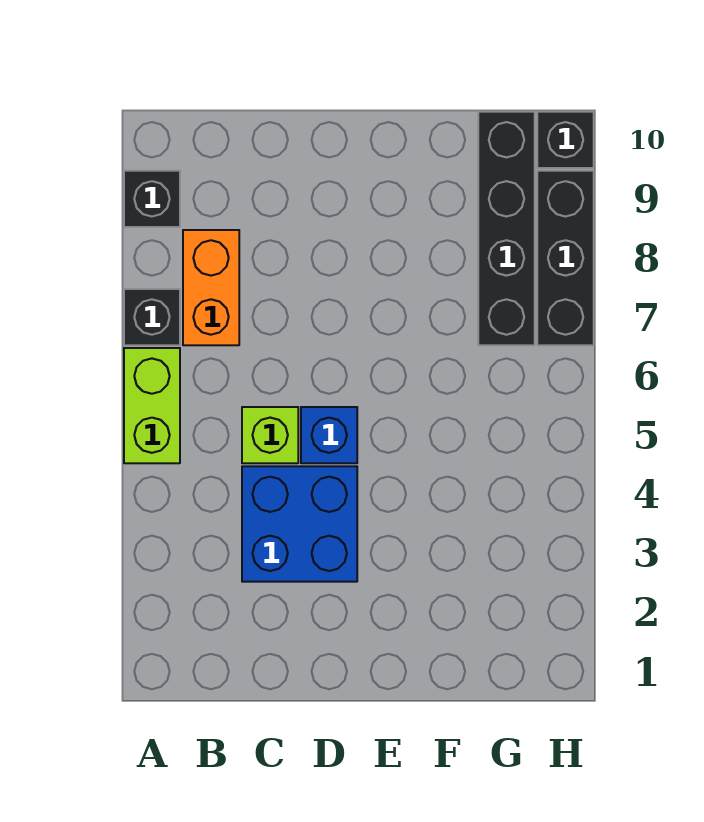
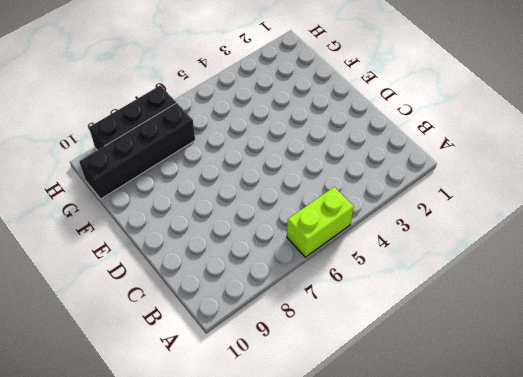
none -> black 1x1 brick [124,289,180,345]
none -> black 1x1 brick [124,171,180,227]

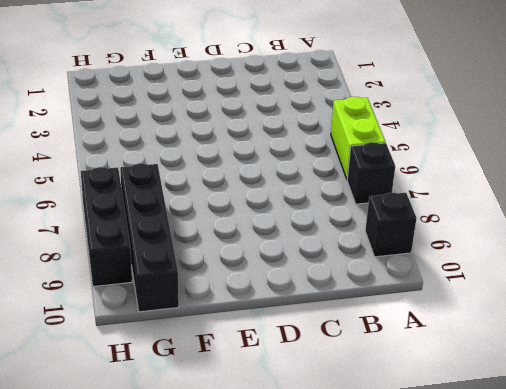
none -> orange 1x2 brick [183,230,239,345]
none -> blue 2x2 brick [242,466,357,582]

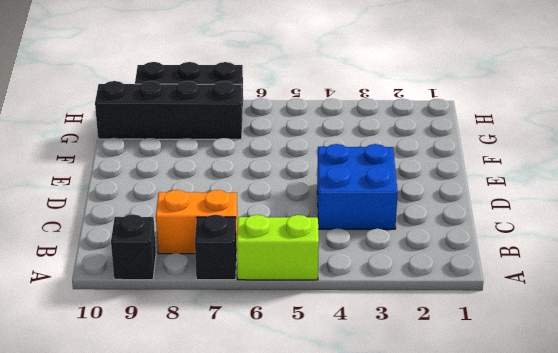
none -> lime 1x1 brick [242,407,298,463]
none -> blue 1x1 brick [301,407,357,463]

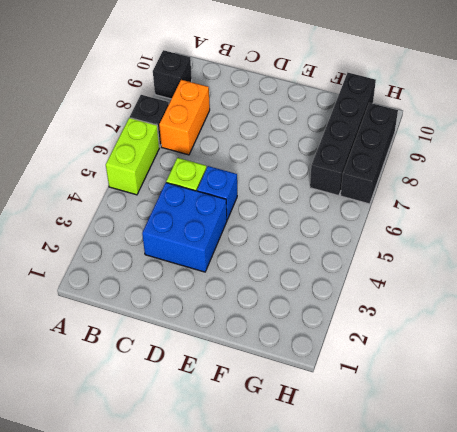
none -> black 1x1 brick [537,112,594,168]

